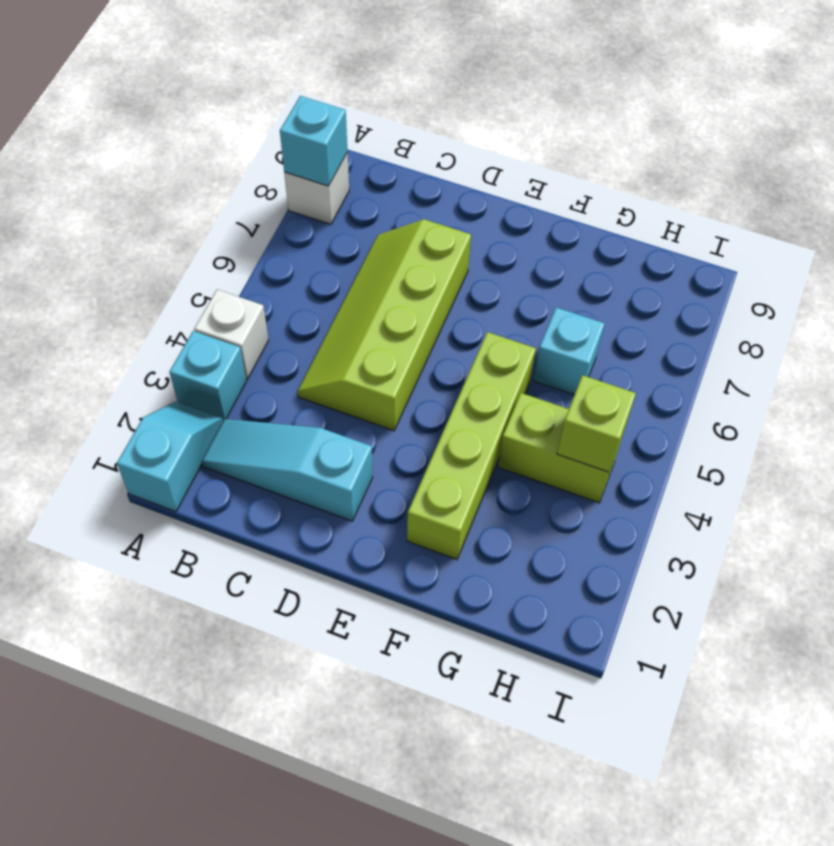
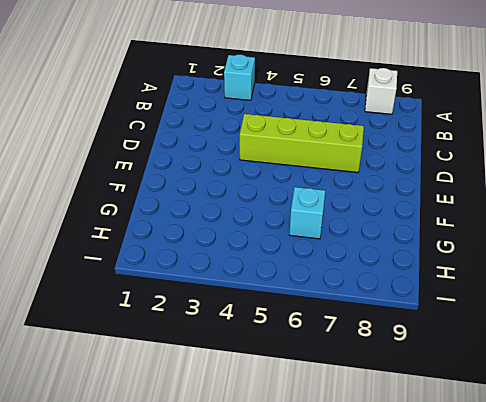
none -> cyan 1x2 slope [117,402,223,511]
none -> white 1x1 brick [194,290,269,379]

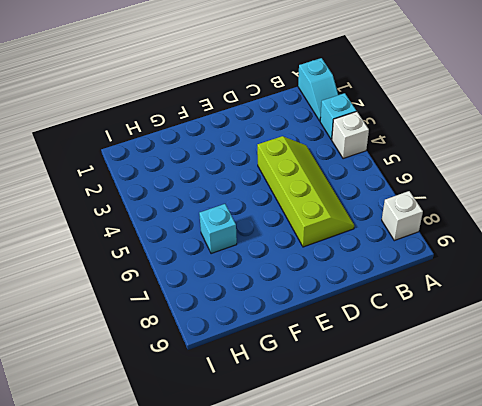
none -> cyan 1x3 slope [202,419,373,521]
none -> lime 1x4 brick [407,332,536,559]

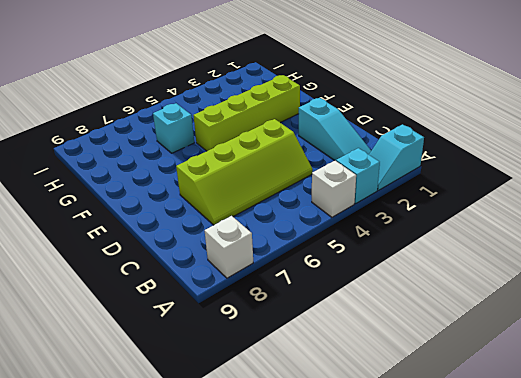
none -> lime 1x2 brick [498,393,622,503]
none -> cyan 1x1 brick [280,96,348,186]

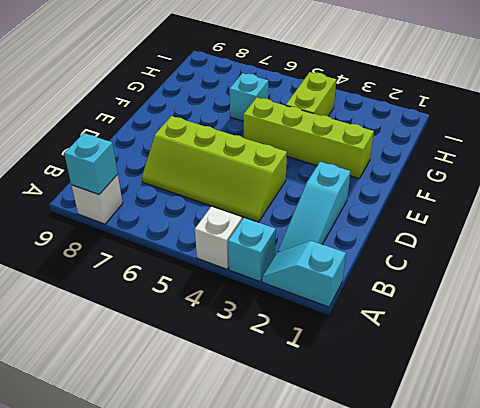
none -> lime 1x1 brick [557,375,636,472]

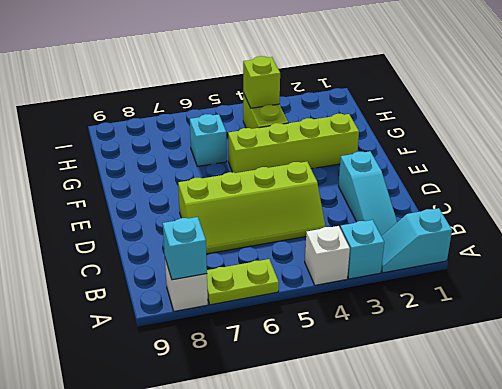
lime 1x2 plate [207,259,279,305] -> none

